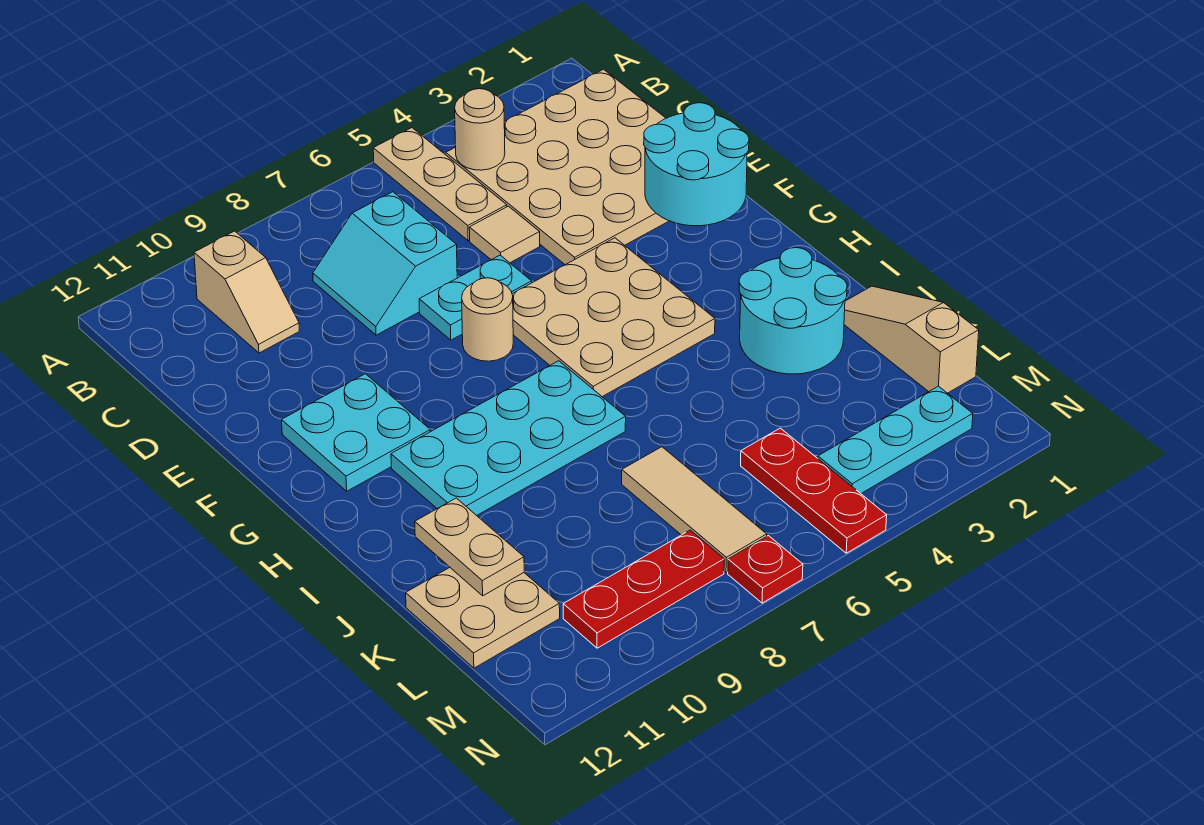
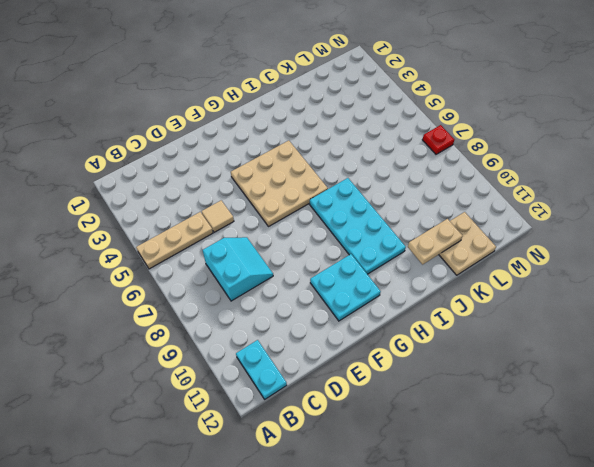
cyan 1x2 plate [236,340,287,399] -> cyan 1x2 plate moved to [419,255,532,340]
cyan 2x2 slope [203,237,273,301] -> cyan 2x2 slope turned to [313,192,457,335]
none -> tan 4x4 plate [446,69,669,265]
none -> tan 1x2 slope [194,231,299,353]
none -> tan 1x1 round brick [462,278,513,361]

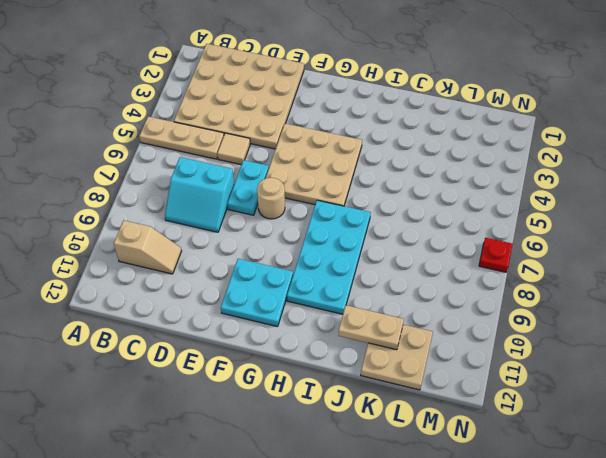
none -> cyan 2x2 round brick [739,248,847,374]
none -> tan 1x3 slope [844,286,979,393]
none -> tan 1x3 tile [622,447,767,573]

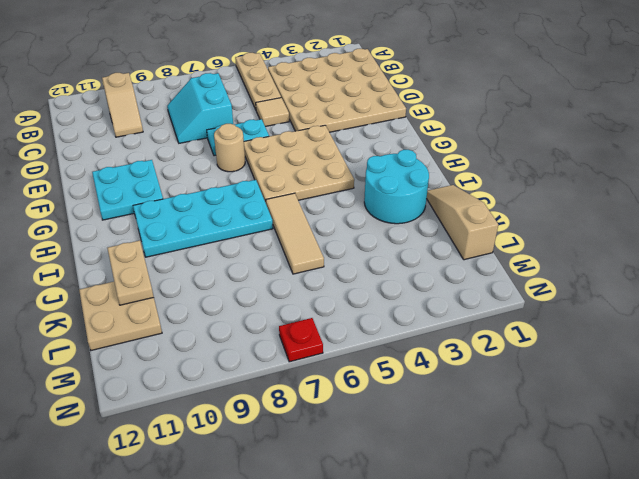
tan 1x3 tile [266,193,324,274] -> tan 1x3 tile moved to [622,447,767,573]
none -> red 1x3 plate [741,428,887,553]
none -> cyan 1x3 plate [818,386,973,493]
none -> red 1x3 plate [563,530,724,648]

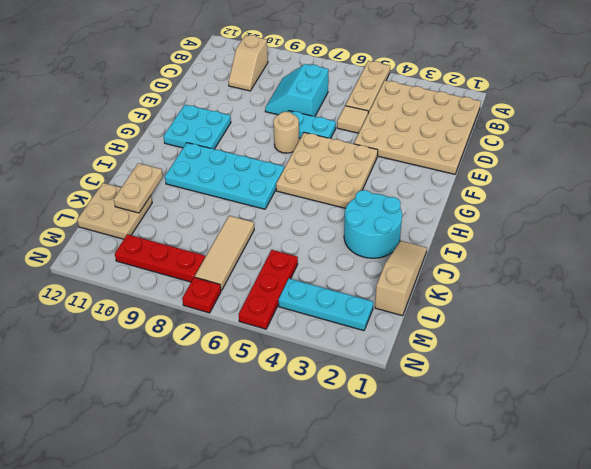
none -> tan 1x1 round brick [455,89,505,170]
none -> cyan 2x2 round brick [644,103,749,226]

